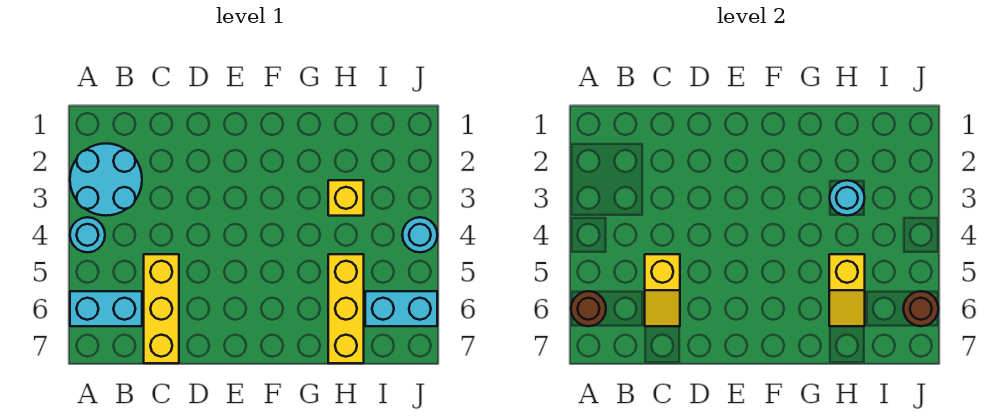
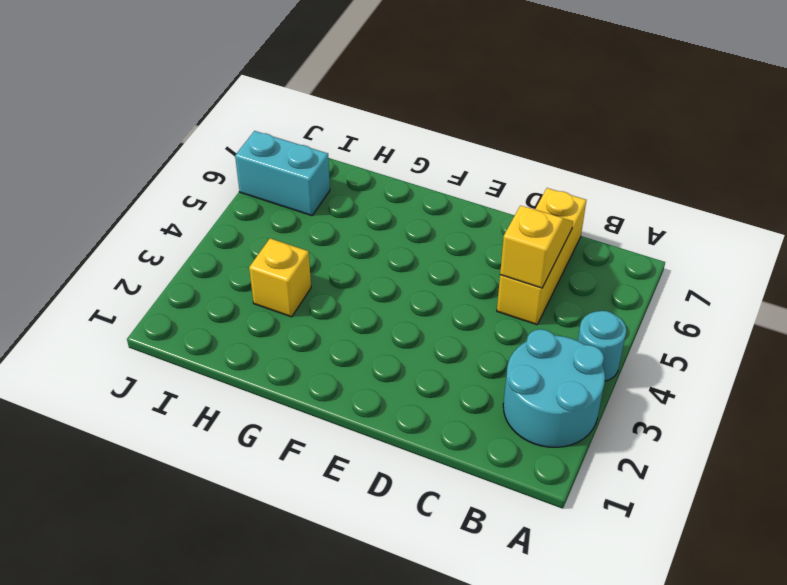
none -> cyan 1x2 brick [70,291,142,326]
none -> yellow 1x3 brick [328,254,364,363]
none -> cyan 1x1 round brick [402,217,437,252]

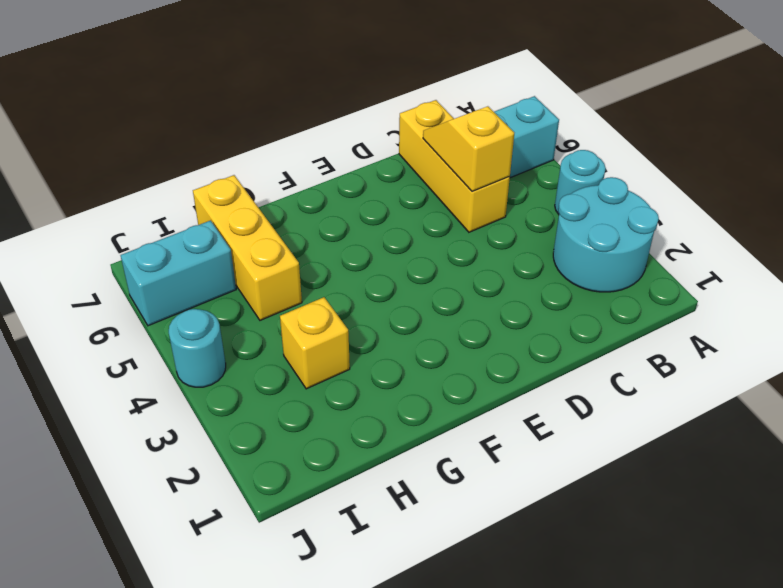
none -> brown 1x1 round brick [571,291,606,326]
none -> cyan 1x1 round brick [830,180,865,215]
none -> yellow 1x2 slope [829,254,865,326]

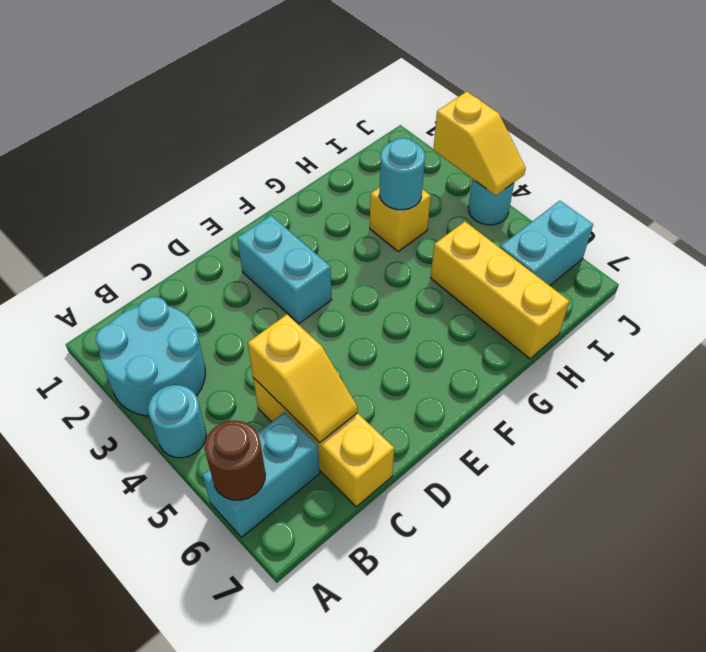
cyan 1x2 brick [237,216,332,324] -> none
yellow 1x2 slope [433,92,526,196] -> yellow 1x2 slope moved to [829,254,865,326]
none -> brown 1x1 round brick [903,291,938,326]

